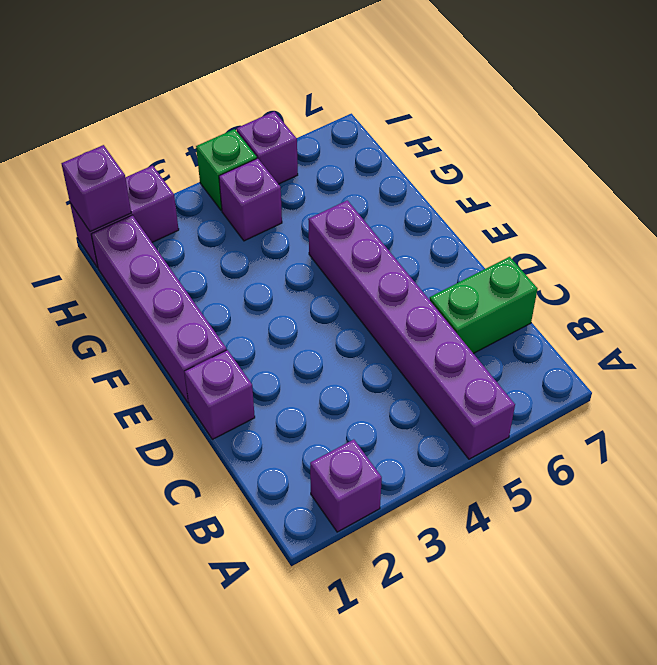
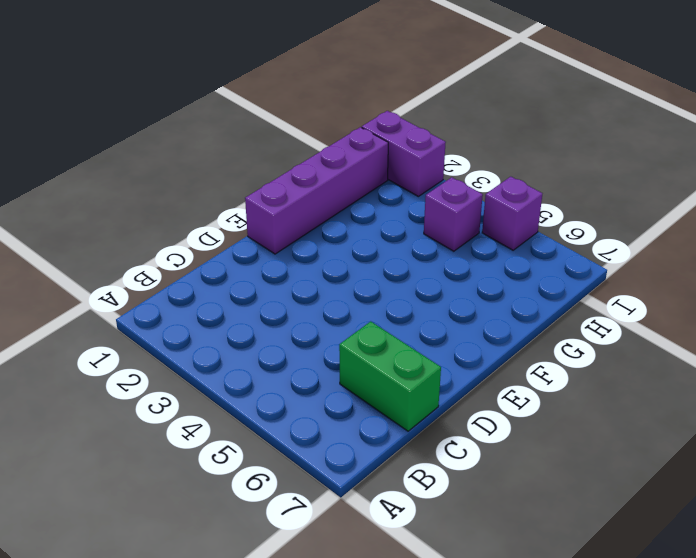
none -> purple 1x1 brick [310,439,382,532]
none -> purple 1x6 brick [308,200,515,459]

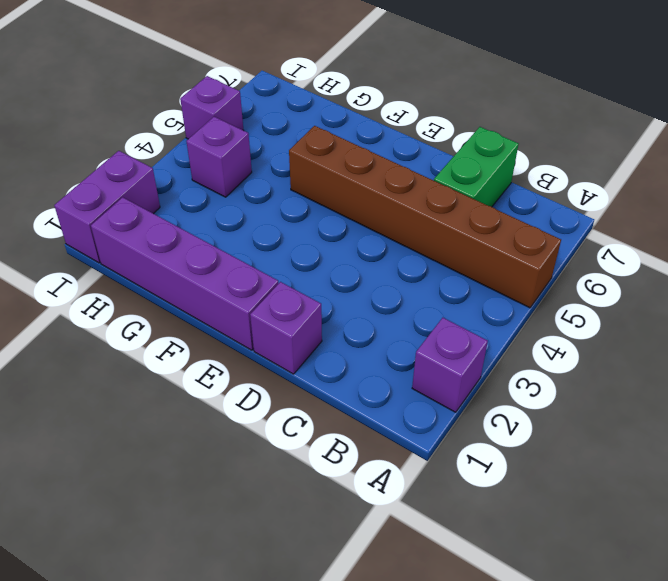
brown 1x6 brick [289,126,561,308] -> purple 1x6 brick [308,200,515,459]
none -> green 1x1 brick [196,129,257,211]
none -> purple 1x1 brick [61,145,131,232]

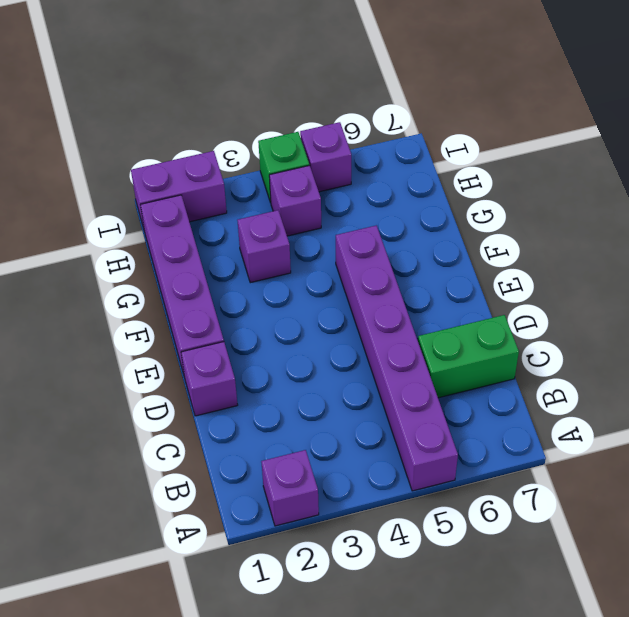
purple 1x1 brick [237,210,291,283] -> purple 1x1 brick moved to [61,145,131,232]

